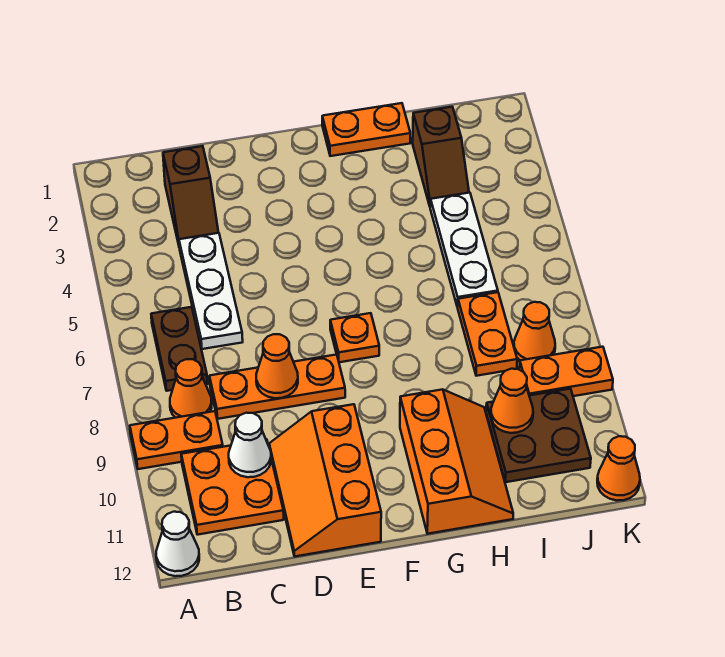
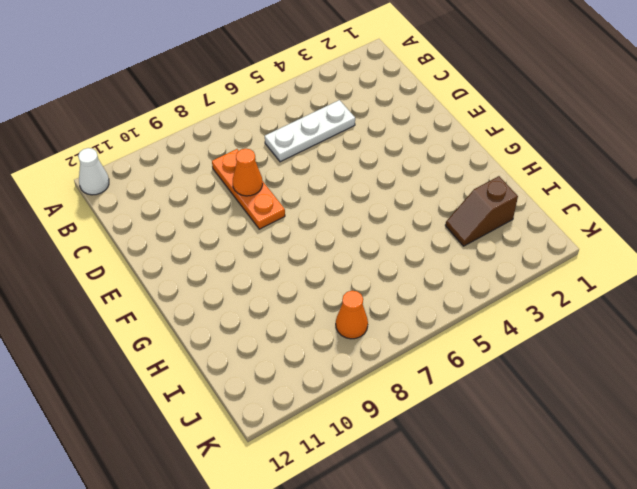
none -> orange 1x2 plate [130,411,223,469]
none -> brown 1x2 plate [151,307,207,391]
none -> orange 1x1 cone [170,359,212,418]

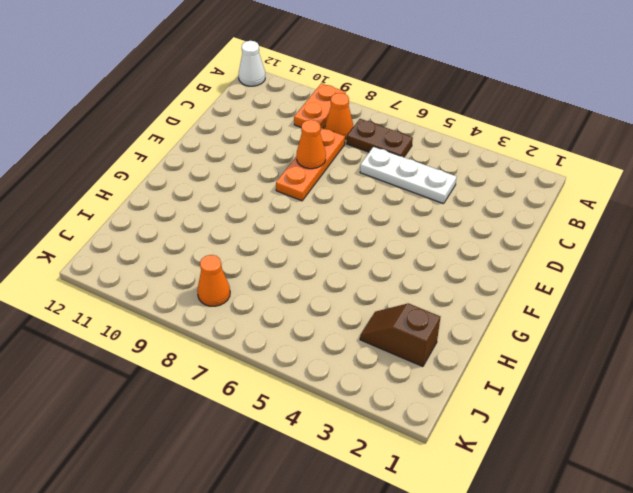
none -> orange 2x2 plate [181,440,284,535]
none -> brown 1x2 slope [163,146,219,245]
none -> orange 2x3 slope [269,404,381,556]

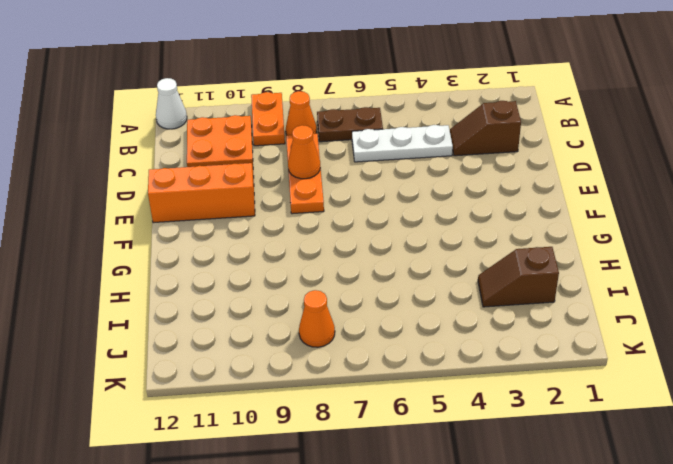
none -> orange 1x1 plate [330,313,379,362]
none -> orange 1x2 plate [322,103,410,156]
none -> orange 2x3 slope [400,389,513,534]

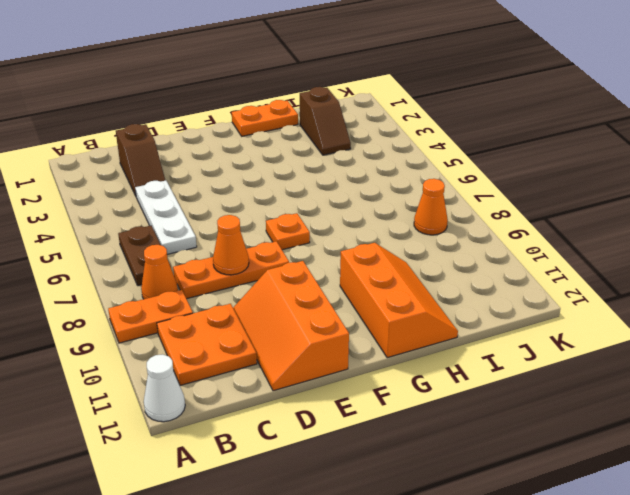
none -> white 1x3 plate [430,193,498,307]
none -> orange 1x2 plate [458,292,517,376]
none -> brown 2x2 plate [486,389,591,482]

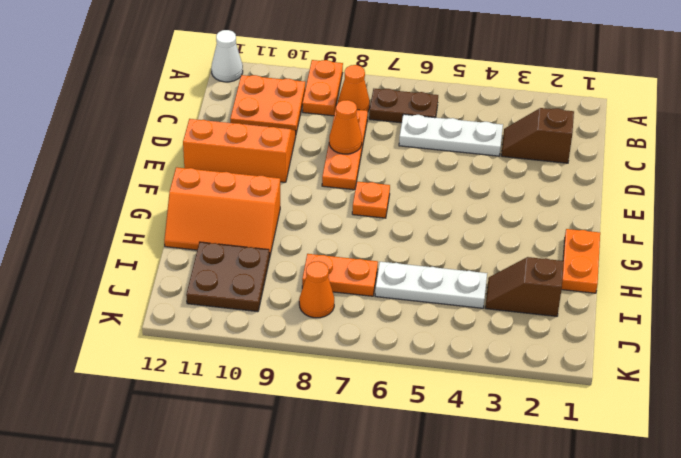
none -> orange 1x2 plate [519,347,613,396]
none -> orange 1x1 cone [597,436,640,500]
none -> white 1x1 cone [229,413,271,477]

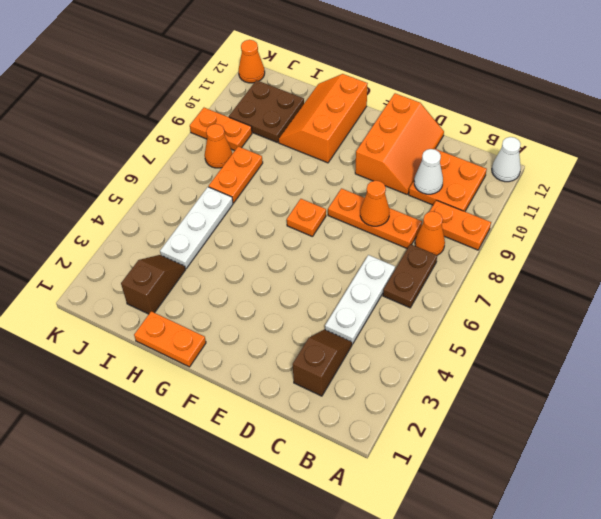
none -> orange 1x1 cone [491,369,533,433]

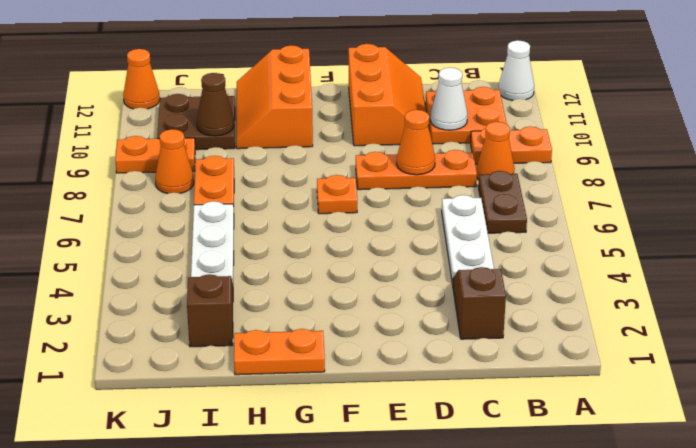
brown 1x1 cone [197,73,234,136] -> orange 1x1 cone [491,369,533,433]

